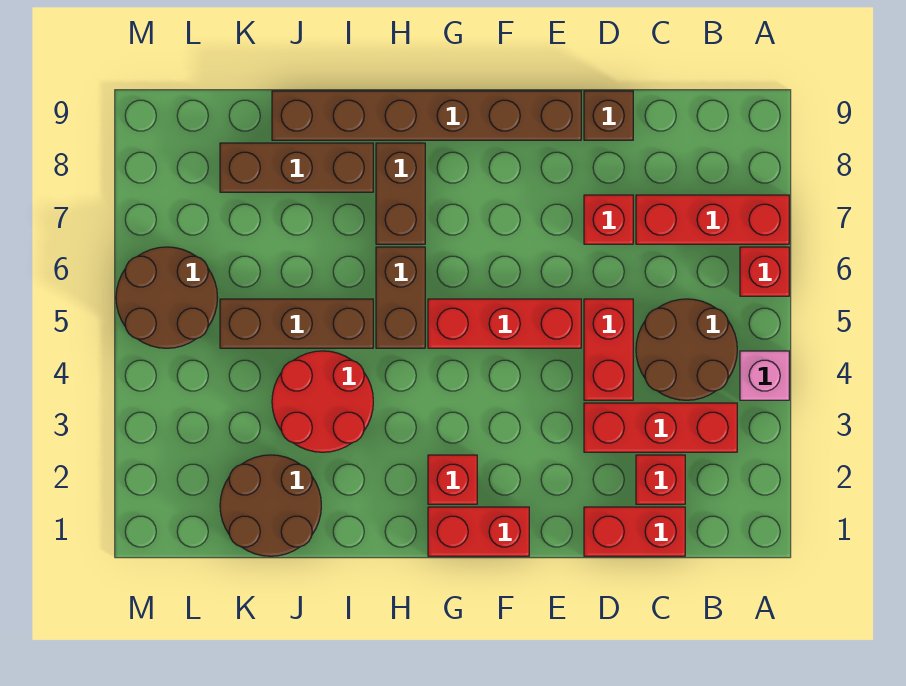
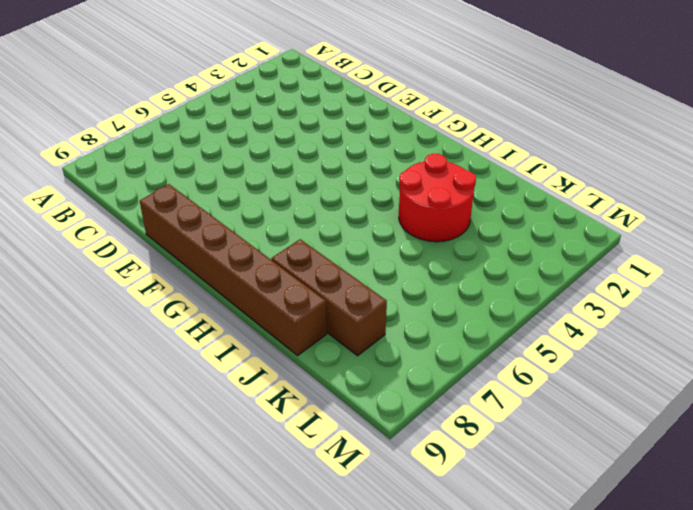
none -> pink 1x1 brick [740,351,789,400]
none -> red 1x1 brick [740,247,789,296]
none -> red 1x3 brick [636,195,789,244]

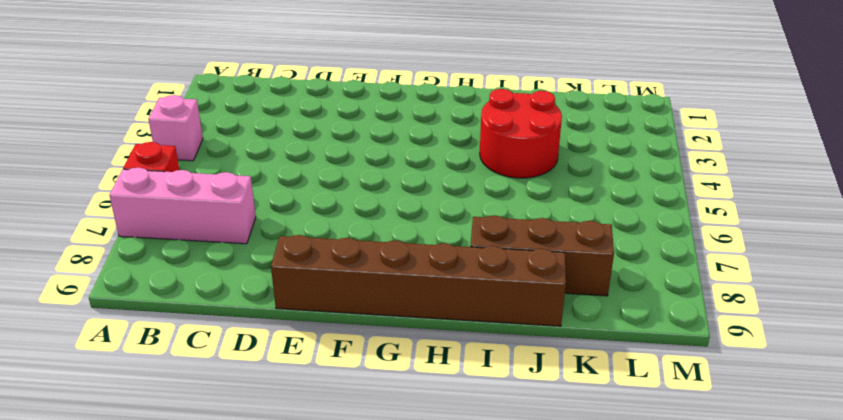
pink 1x3 brick [109,168,256,244] -> red 1x3 brick [636,195,789,244]
none -> red 1x3 brick [584,403,737,452]
none -> brown 2x2 round brick [636,299,737,400]
none -> red 1x2 brick [584,507,685,556]

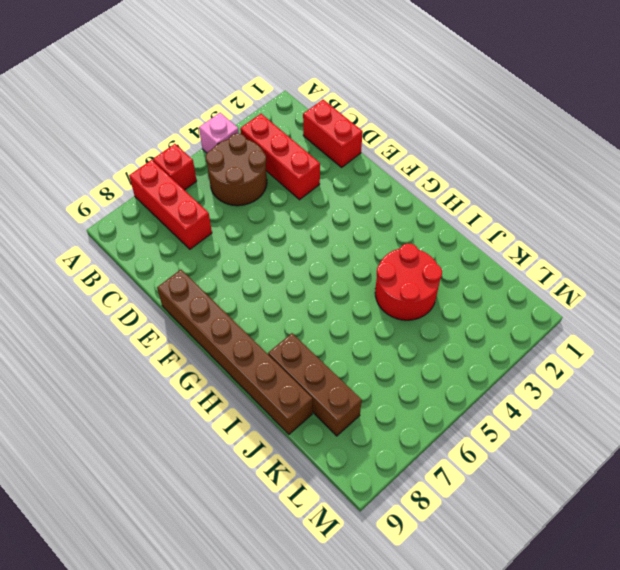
none -> red 1x1 brick [636,455,685,504]
none -> red 1x2 brick [584,299,633,400]
none -> red 1x1 brick [584,195,633,244]

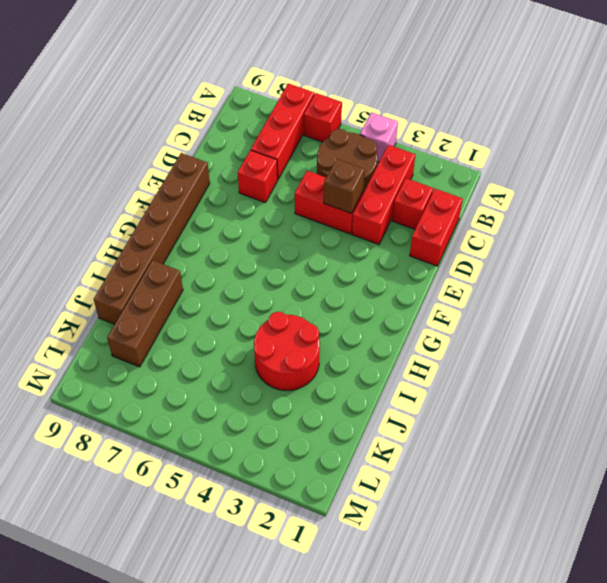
brown 1x1 brick [324,159,365,213] -> brown 1x1 brick moved to [584,91,633,140]
none -> red 1x3 brick [428,299,581,348]
none -> red 1x2 brick [428,507,529,556]
none -> red 1x1 brick [428,455,477,504]

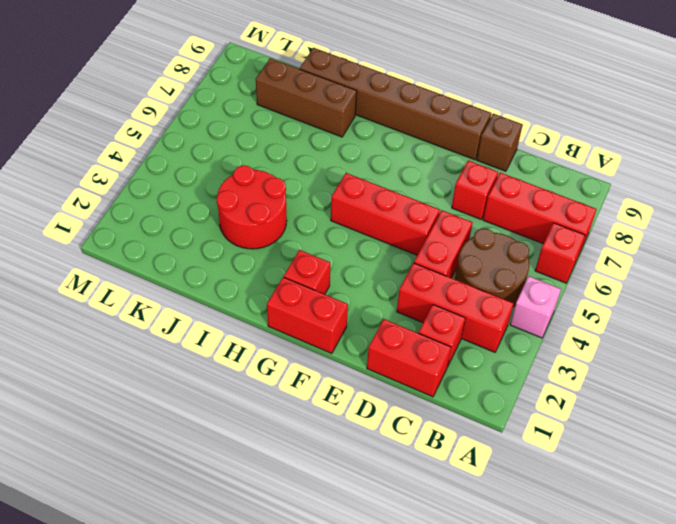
none -> brown 1x2 brick [376,247,425,348]
none -> brown 1x2 brick [376,143,425,244]
none -> brown 1x3 brick [220,299,373,348]

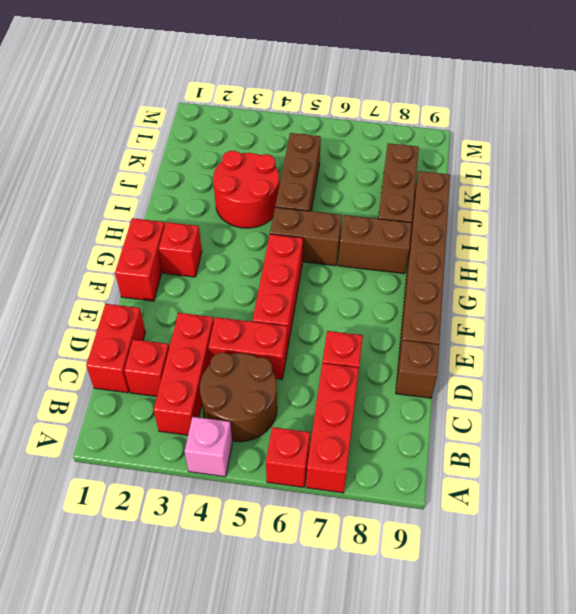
none -> brown 2x2 round brick [220,455,321,556]
none -> brown 2x2 round brick [116,247,218,348]

